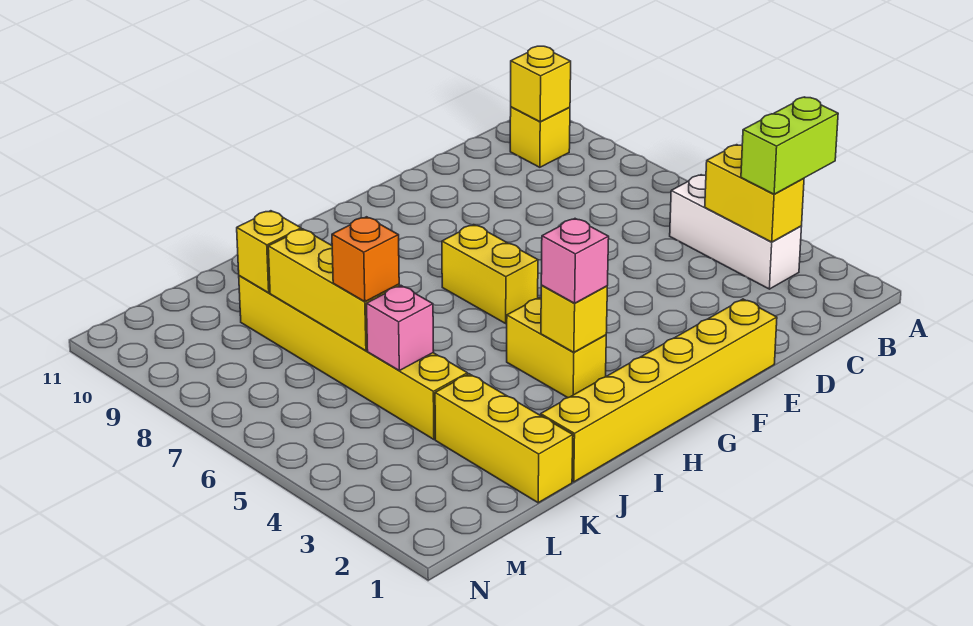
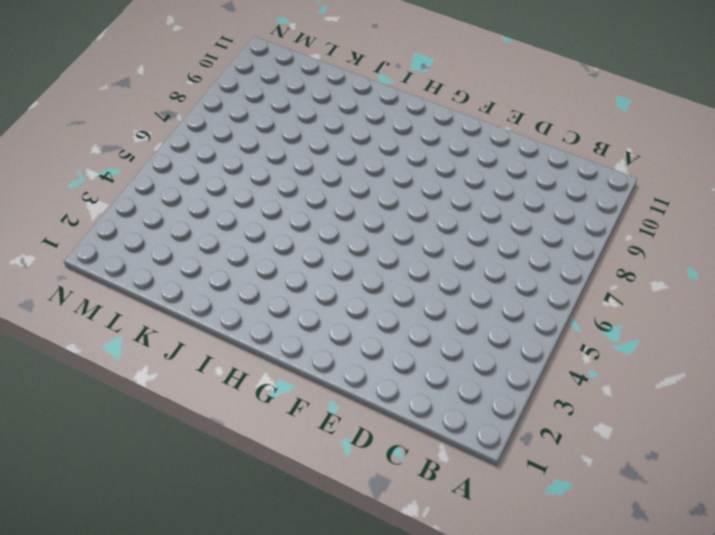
none -> white 1x3 brick [670,175,802,289]
none -> yellow 1x1 brick [510,107,570,167]
none -> yellow 1x6 brick [541,299,777,482]

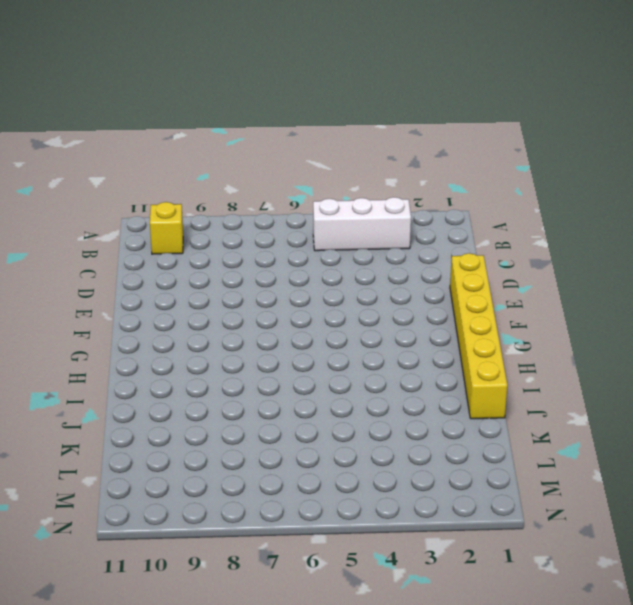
none -> yellow 1x2 brick [442,225,538,323]
none -> yellow 1x2 brick [507,298,606,398]
none -> yellow 1x3 brick [435,374,573,503]

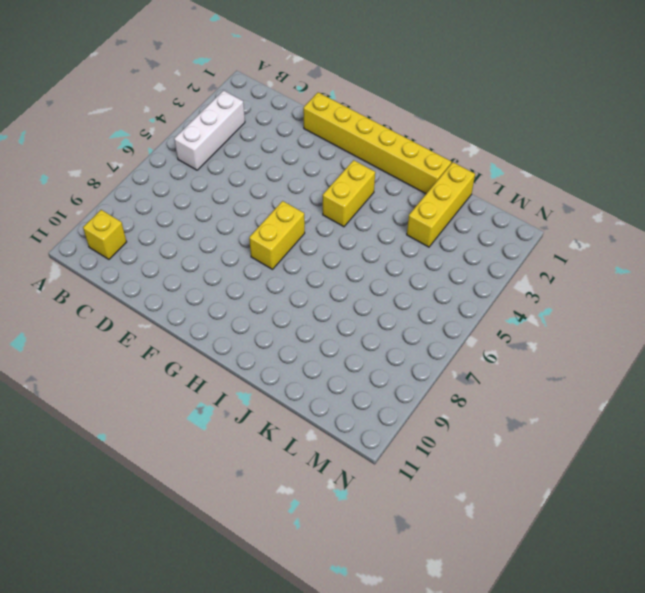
none -> yellow 1x6 brick [239,276,468,439]
none -> yellow 1x2 brick [705,145,804,242]
none -> yellow 1x1 brick [511,46,571,122]

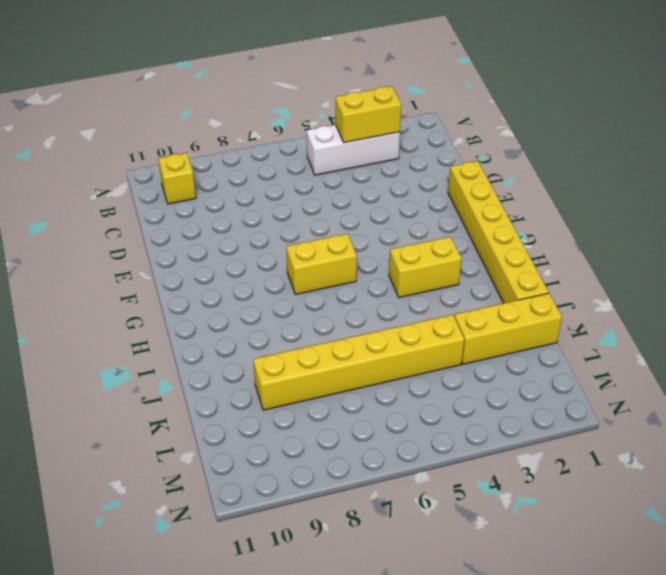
none -> yellow 1x1 brick [511,46,571,122]
none -> yellow 1x1 brick [541,286,607,352]
none -> pink 1x1 brick [367,285,434,371]

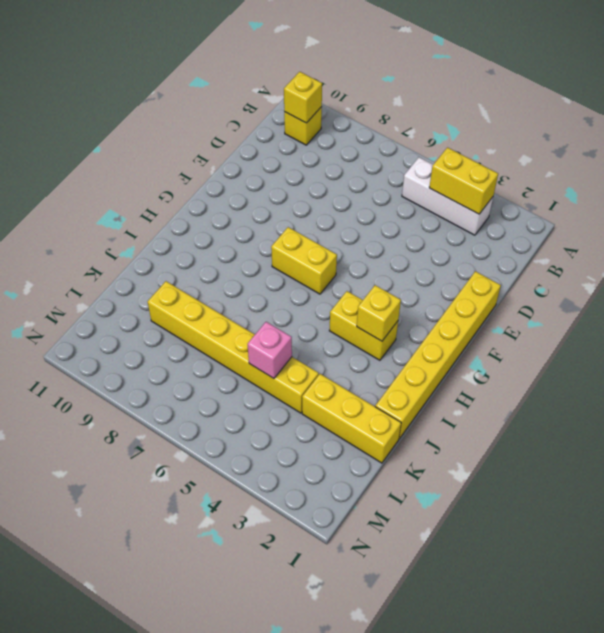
none -> yellow 1x3 brick [268,229,399,351]
none -> yellow 1x1 brick [237,211,301,293]
none -> lime 1x2 brick [741,97,838,194]

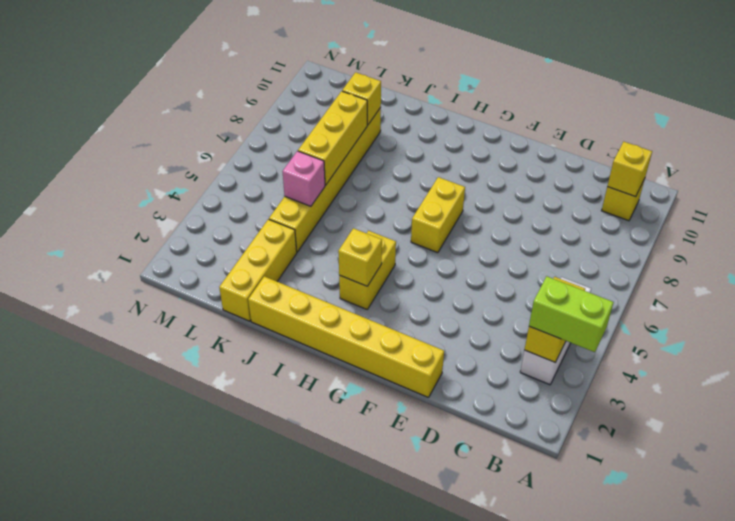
none -> pink 1x1 brick [541,219,609,303]
none -> orange 1x1 brick [332,217,399,302]

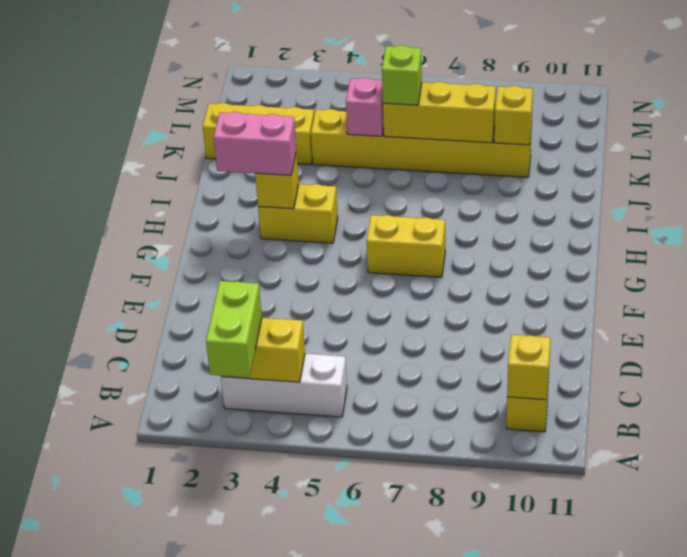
pink 1x2 brick [213,112,296,175] -> pink 1x1 brick [541,219,609,303]
lime 1x1 brick [382,45,422,105] -> orange 1x1 brick [332,217,399,302]
none -> yellow 1x6 brick [541,299,777,482]

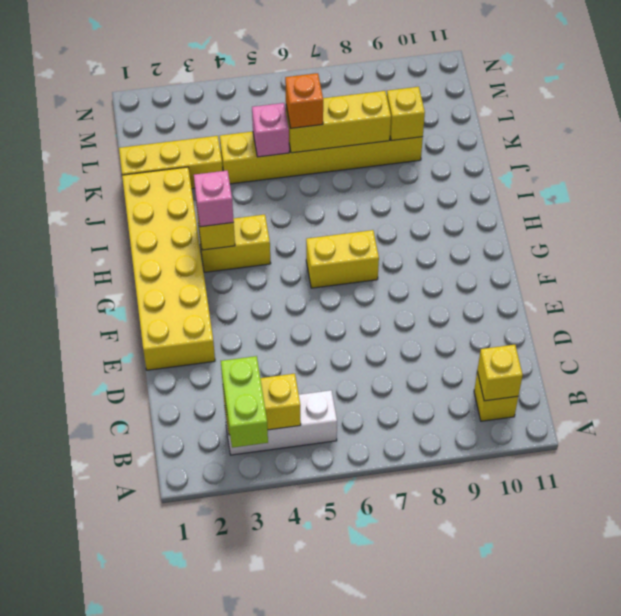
yellow 2x6 brick [122,167,215,370] -> yellow 1x6 brick [541,299,777,482]

